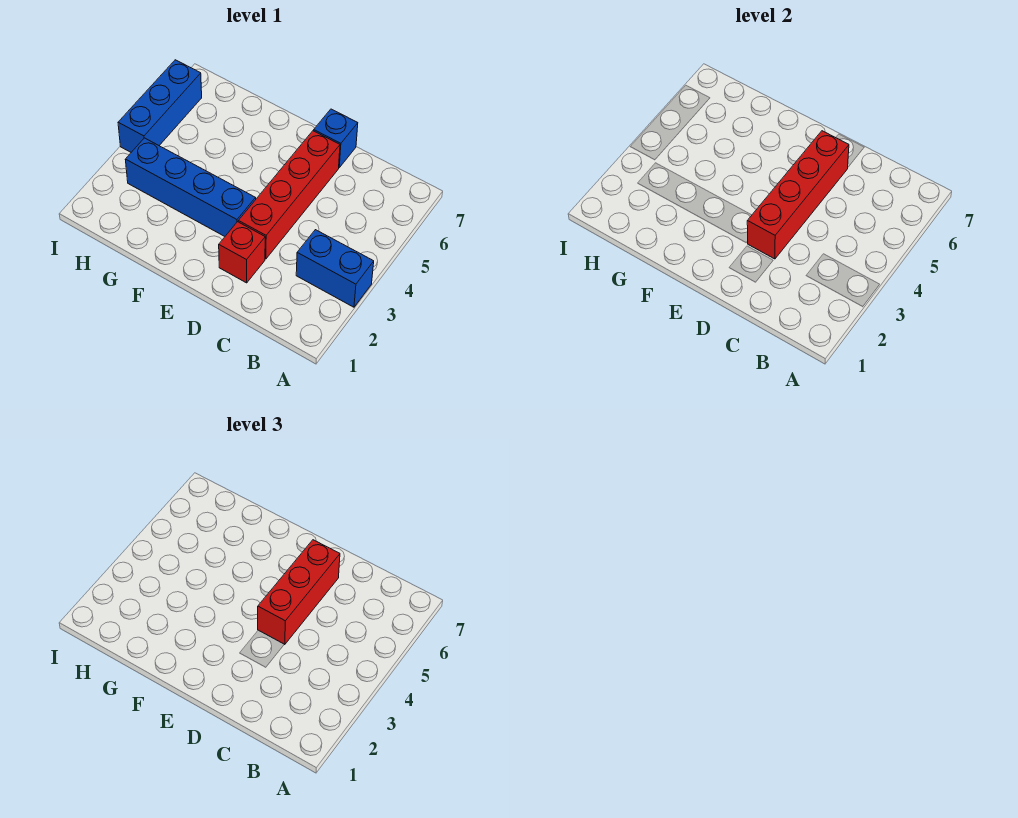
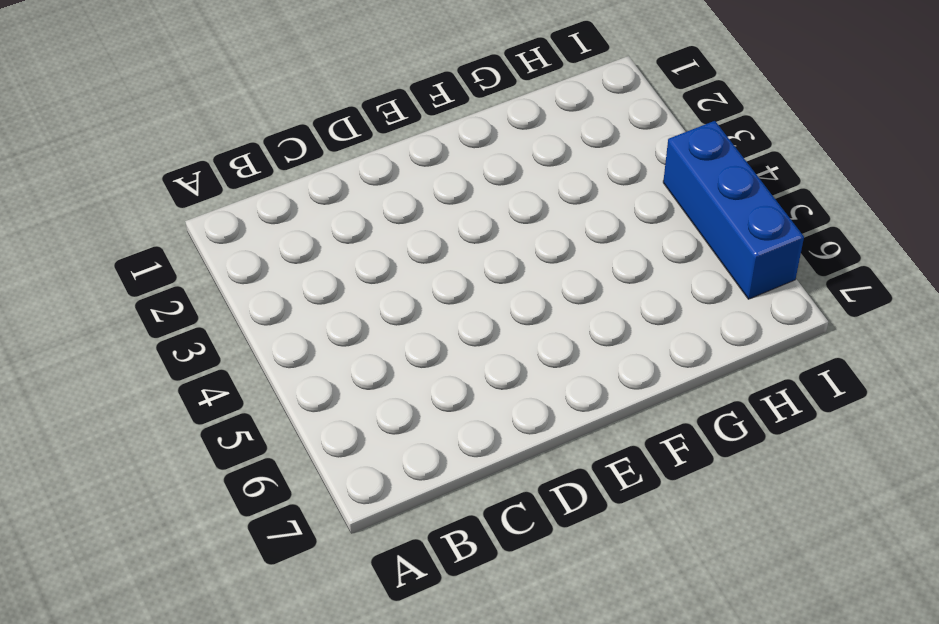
none -> blue 1x2 brick [296,230,374,307]
none -> red 1x1 brick [219,222,265,283]

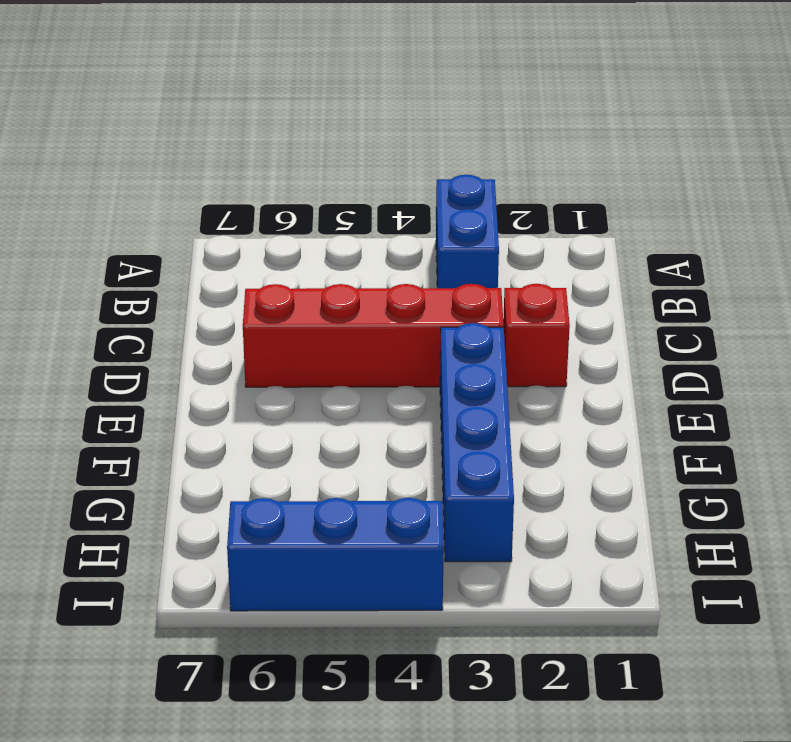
none -> blue 1x1 brick [314,109,358,168]
none -> red 1x4 brick [747,131,849,259]

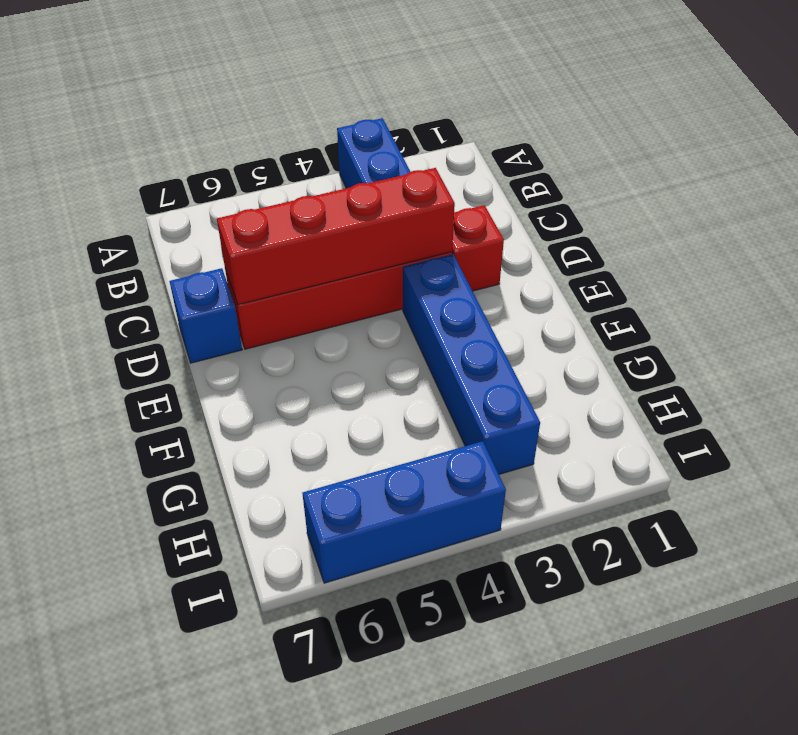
none -> red 1x3 brick [258,540,340,645]

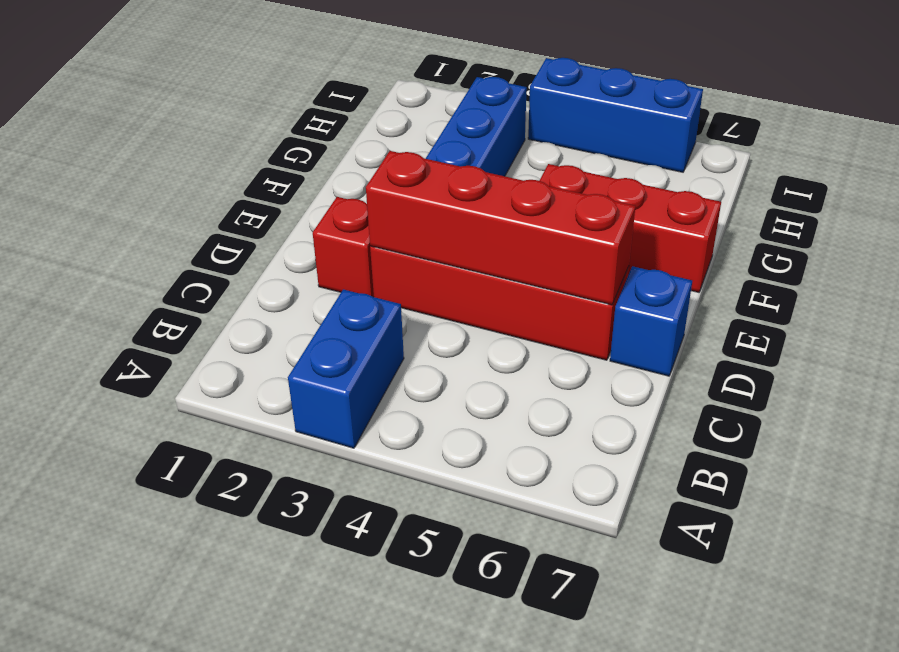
red 1x3 brick [539,164,721,292] -> red 1x3 brick moved to [258,540,340,645]

